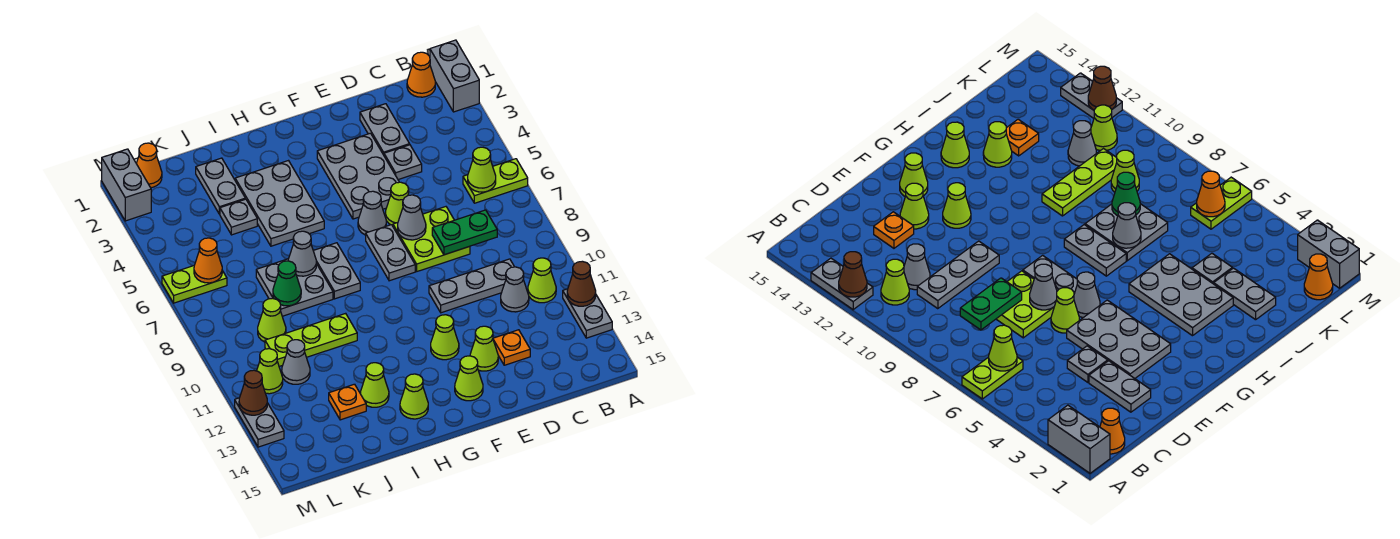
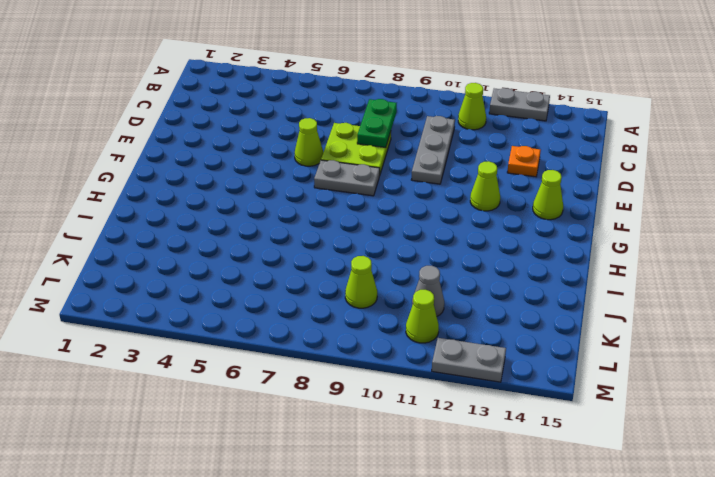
none -> grey 1x2 brick [430,40,479,112]
none -> lime 1x2 plate [463,159,528,203]
none -> orange 1x1 cone [407,52,435,97]
none -> grey 1x1 cone [501,267,529,312]

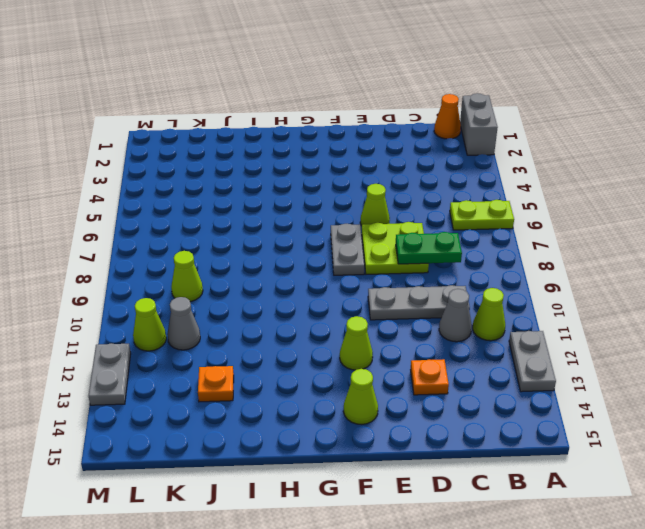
none -> grey 1x2 plate [360,104,410,155]
none -> grey 1x1 plate [384,145,422,180]
none -> grey 2x3 plate [317,133,399,219]
none -> lime 1x1 cone [470,326,498,371]

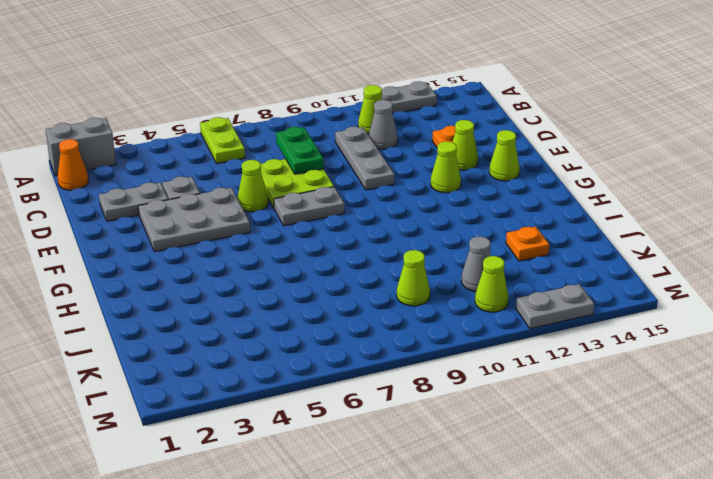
none -> grey 1x1 cone [358,191,386,235]
none -> grey 2x3 plate [235,161,324,246]
none -> grey 1x2 plate [313,243,360,299]
none -> lime 1x1 cone [400,374,428,419]

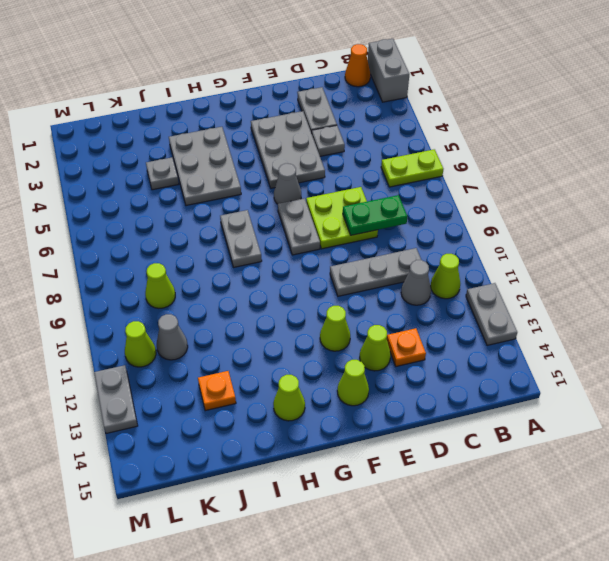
none -> lime 1x1 cone [385,182,409,226]
none -> grey 2x2 plate [256,259,333,316]
none -> lime 1x3 plate [265,313,357,366]
none -> lime 1x1 cone [361,363,389,407]

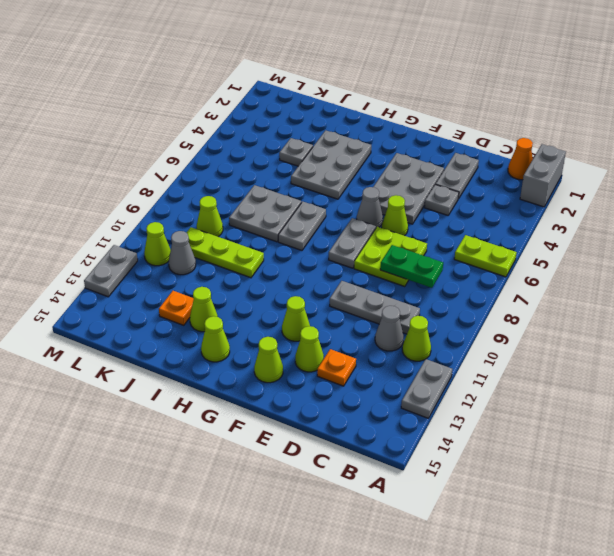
none -> grey 1x2 plate [196,158,245,214]
none -> orange 1x1 cone [136,143,162,188]
none -> lime 1x2 plate [162,266,227,303]
none -> grey 1x2 brick [102,149,151,221]

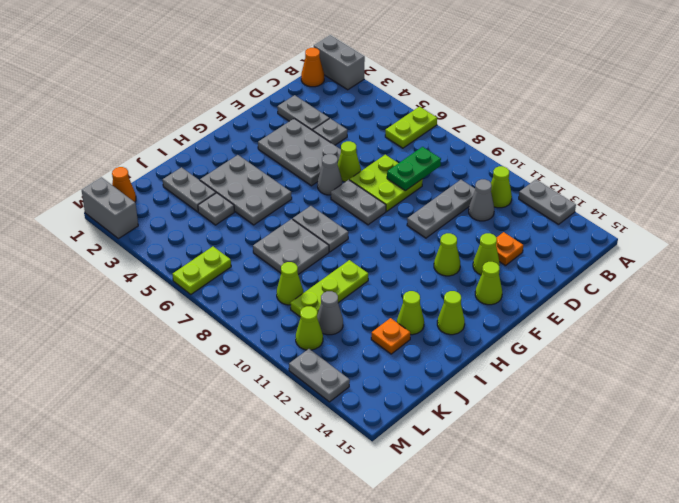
none -> brown 1x1 cone [567,261,596,306]
none -> lime 1x1 cone [468,147,496,192]
none -> grey 1x1 cone [398,195,426,240]
none -> grey 1x1 cone [288,231,316,276]

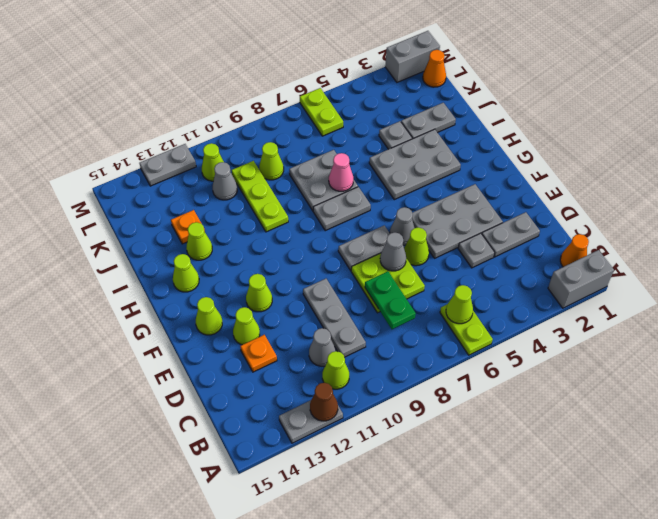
pink 1x1 cone [329,153,353,191] -> grey 1x1 cone [288,231,316,276]
none -> green 1x1 cone [273,261,301,306]
none -> orange 1x1 cone [194,238,222,283]
none -> brown 1x1 cone [239,370,267,415]

